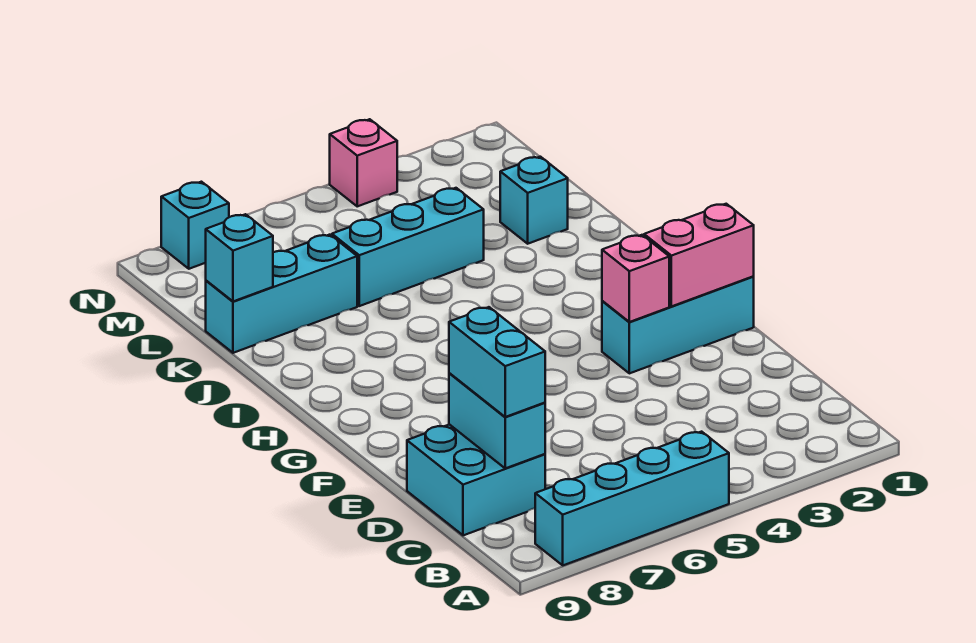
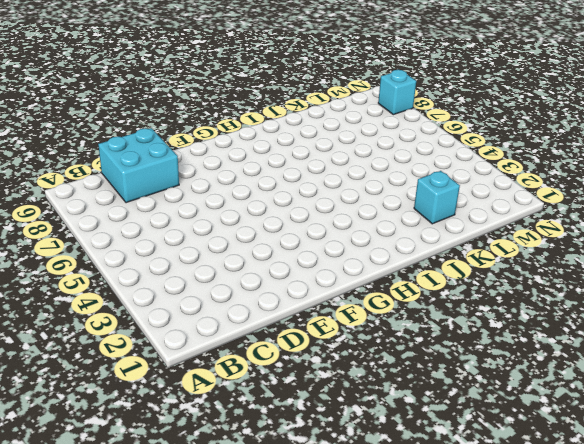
none -> cyan 1x4 brick [535,432,729,565]
none -> cyan 1x3 brick [602,277,754,373]
none -> cyan 1x3 brick [332,188,484,306]

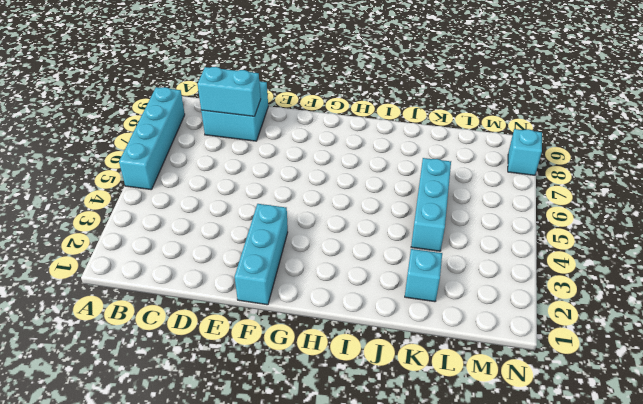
none -> cyan 1x3 brick [206,235,357,353]
none -> pink 1x1 brick [330,119,397,206]
none -> pink 1x2 brick [644,204,754,306]

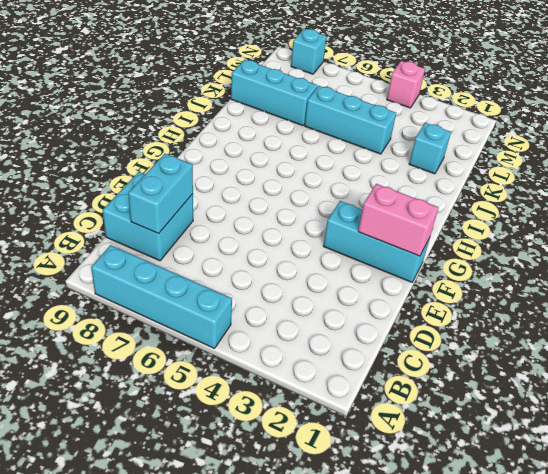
none -> pink 1x1 brick [602,235,669,322]
none -> cyan 1x1 brick [206,214,273,301]
none -> cyan 1x2 brick [449,307,545,417]

